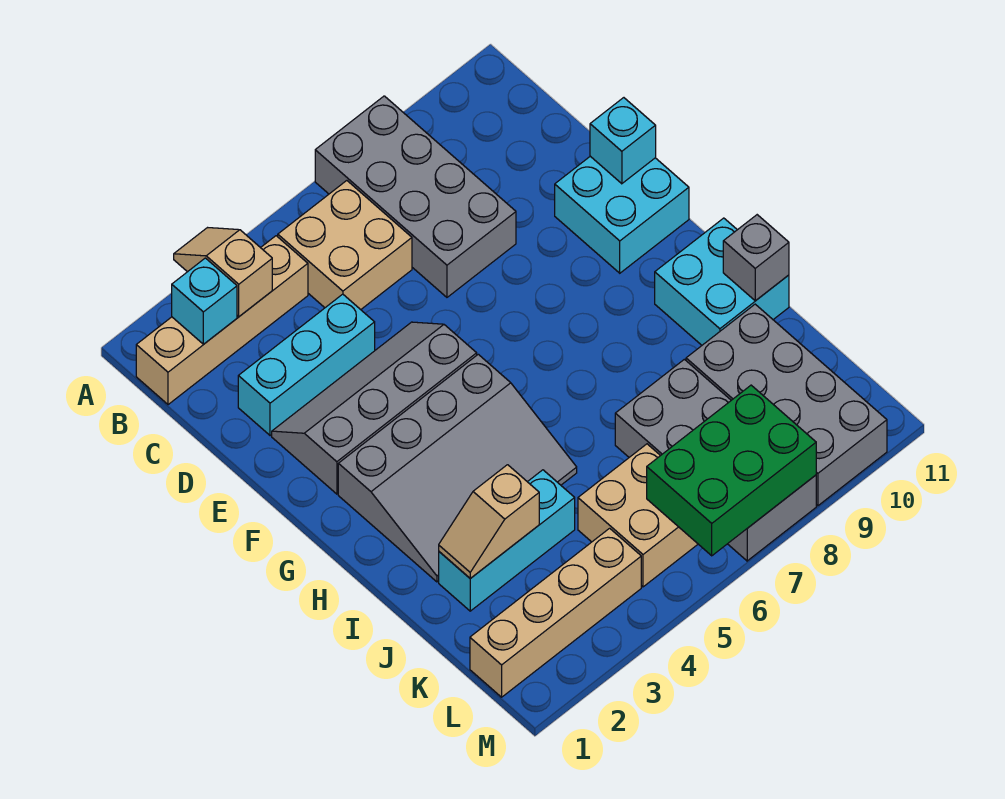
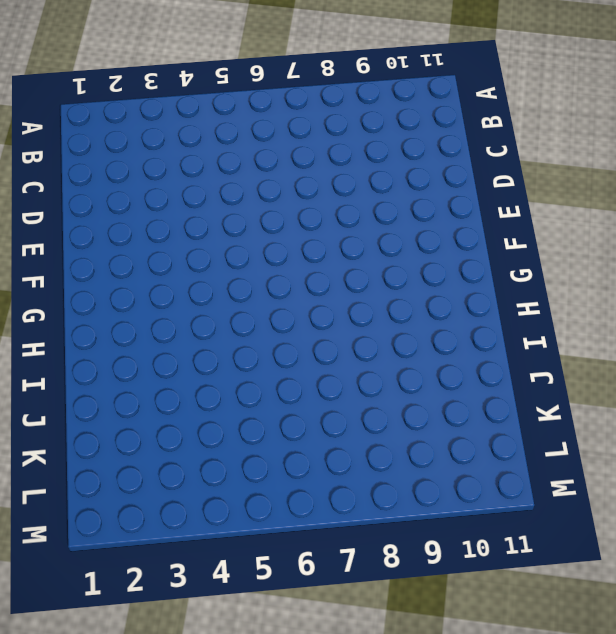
none -> grey 2x4 brick [315,96,516,297]
none -> tan 1x4 brick [136,236,308,405]
none -> tan 2x2 brick [278,181,412,310]

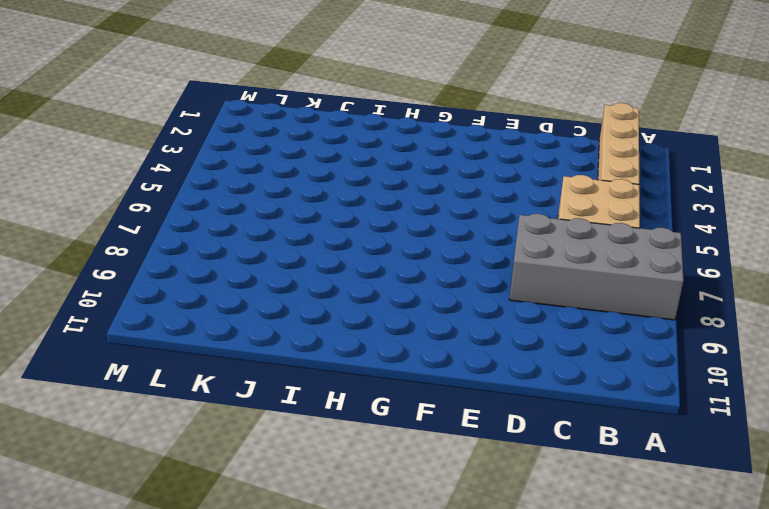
none -> cyan 1x3 brick [238,294,375,436]
none -> grey 2x4 slope [272,322,477,494]
none -> cyan 2x2 brick [555,156,689,273]

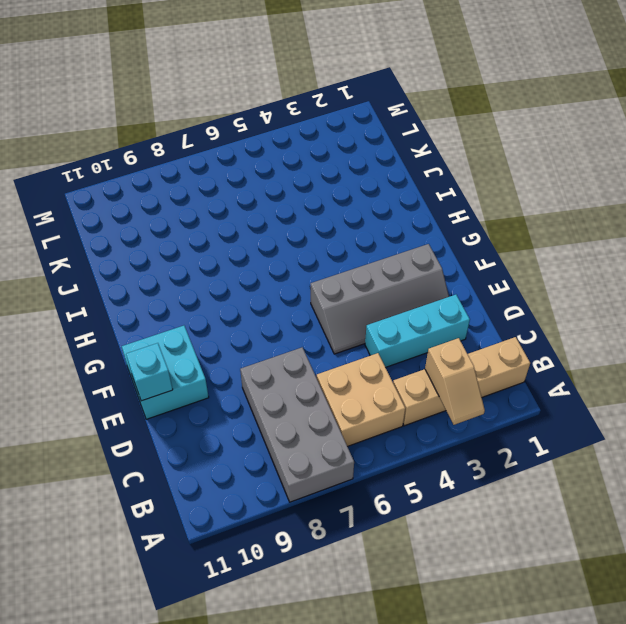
none -> grey 3x4 slope [338,354,577,582]
none -> cyan 2x2 brick [655,218,789,345]
none -> cyan 1x3 brick [439,470,575,611]

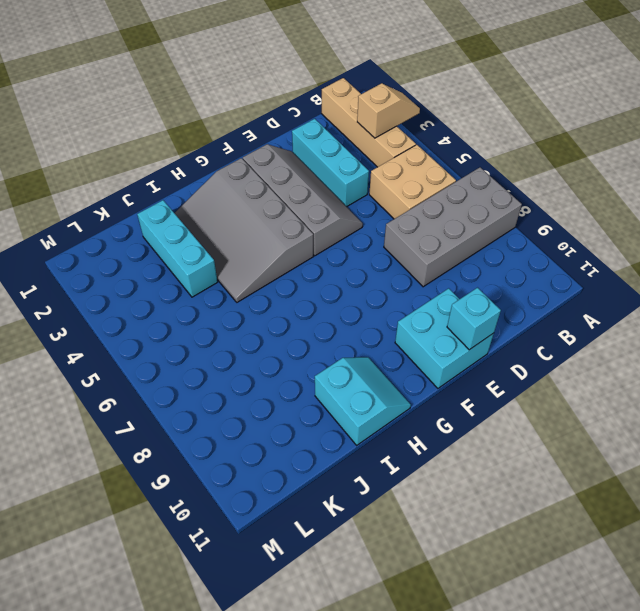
cyan 2x2 slope [315,357,411,445] -> cyan 2x2 brick [655,218,789,345]
none -> grey 2x4 brick [615,359,816,561]
none -> grey 2x4 brick [686,304,887,506]
none -> tan 2x2 brick [578,444,698,587]

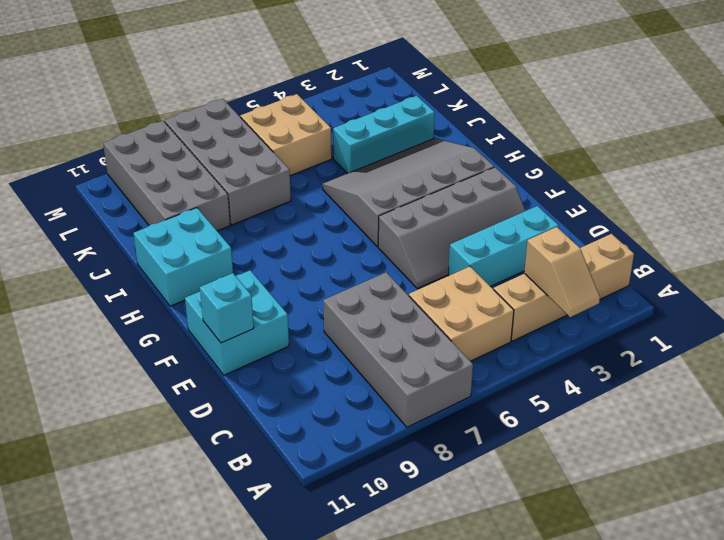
none -> tan 1x4 brick [470,528,641,697]
none -> cyan 1x1 brick [172,258,237,344]
none -> grey 1x1 brick [723,215,789,301]

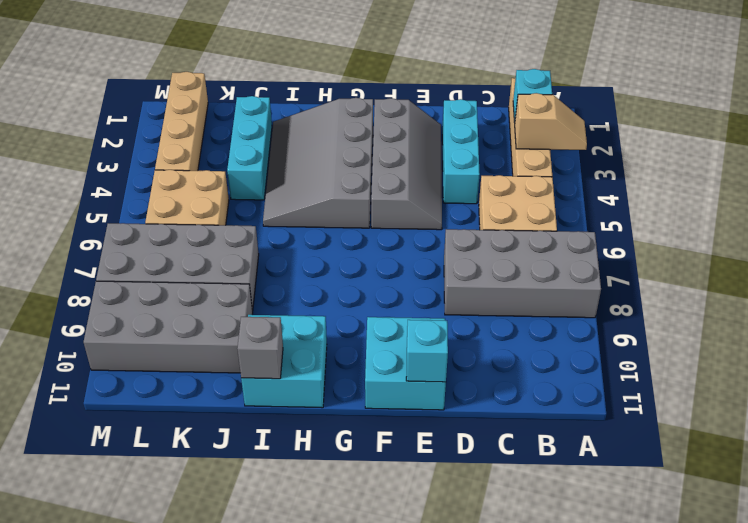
none -> tan 1x2 slope [439,465,539,578]
none -> green 2x3 brick [647,385,816,556]

